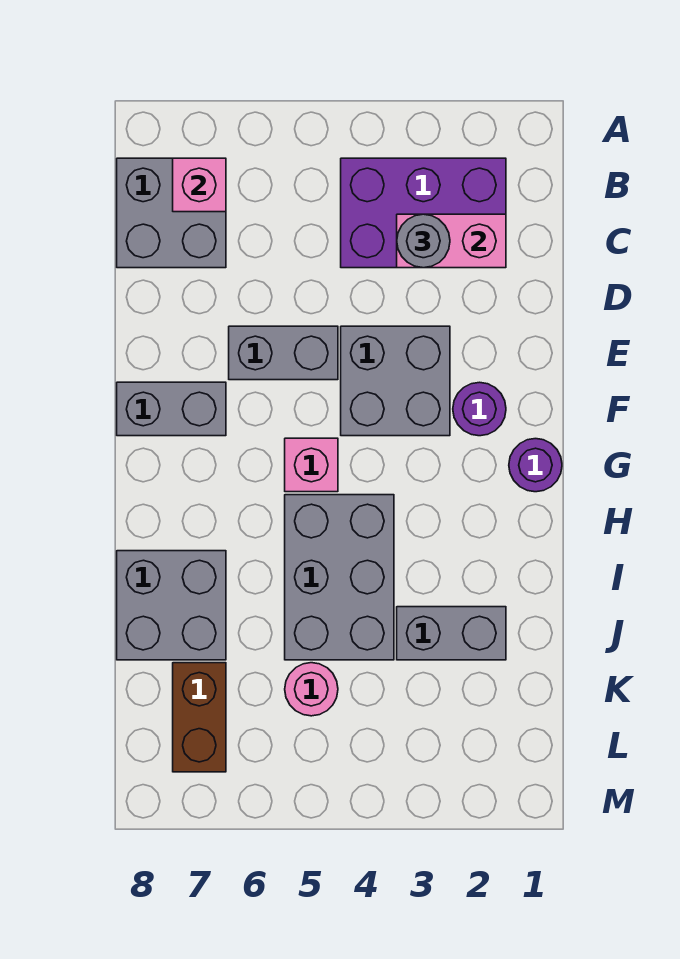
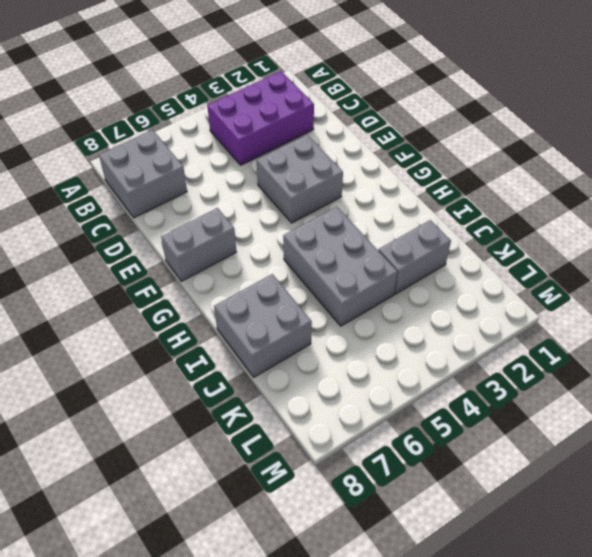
none -> grey 1x2 brick [229,326,338,380]
none -> purple 1x1 round brick [453,382,506,436]
none -> purple 1x1 round brick [509,439,562,492]

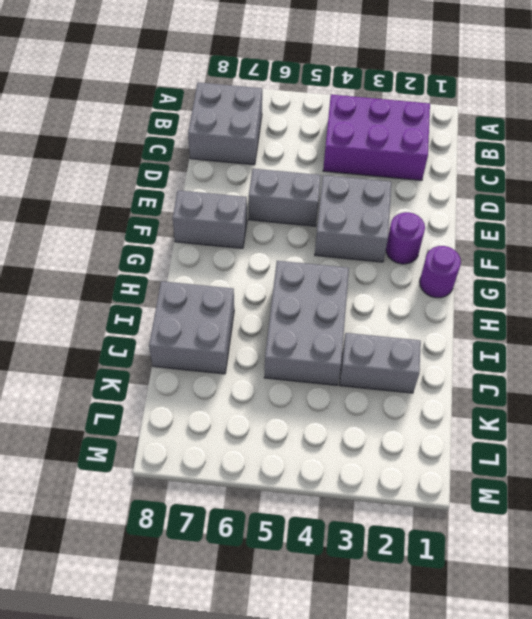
none -> pink 1x1 brick [285,438,338,492]
none -> pink 1x1 round brick [285,663,338,716]
none -> brown 1x2 brick [173,663,226,772]

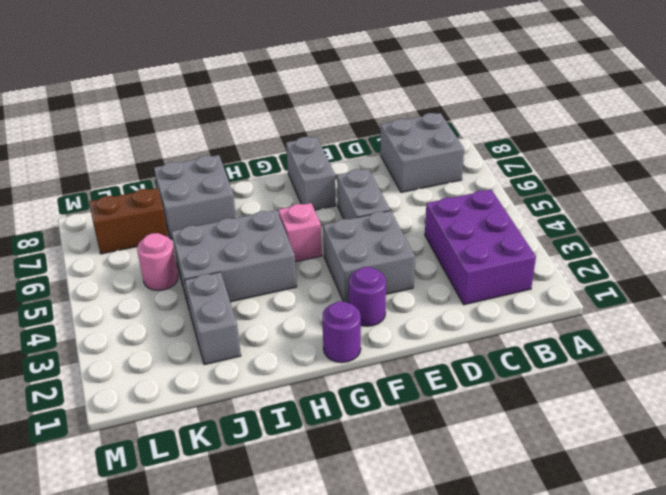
none -> pink 1x1 brick [173,158,226,212]
none -> pink 1x2 brick [397,214,506,268]
none -> grey 1x1 round brick [397,214,450,268]

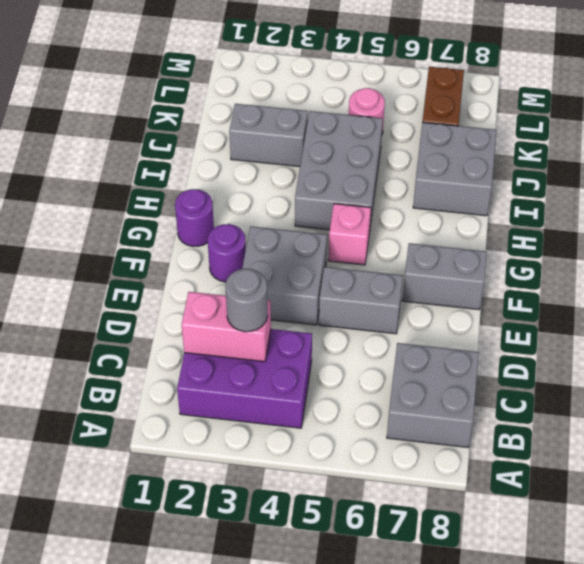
none -> pink 1x1 brick [173,158,226,212]

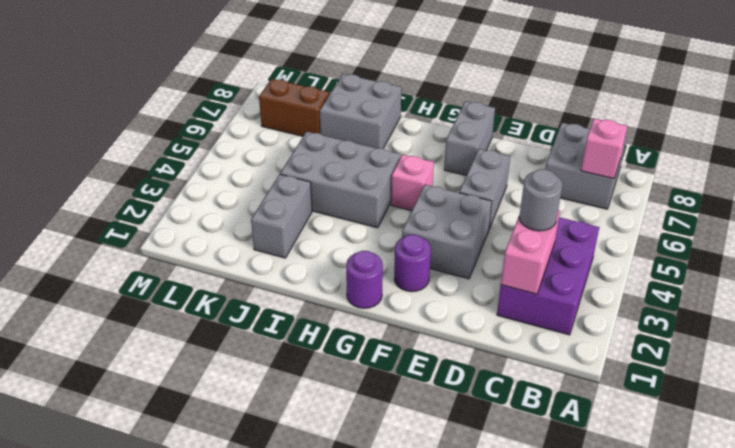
none -> pink 1x1 round brick [285,663,338,716]

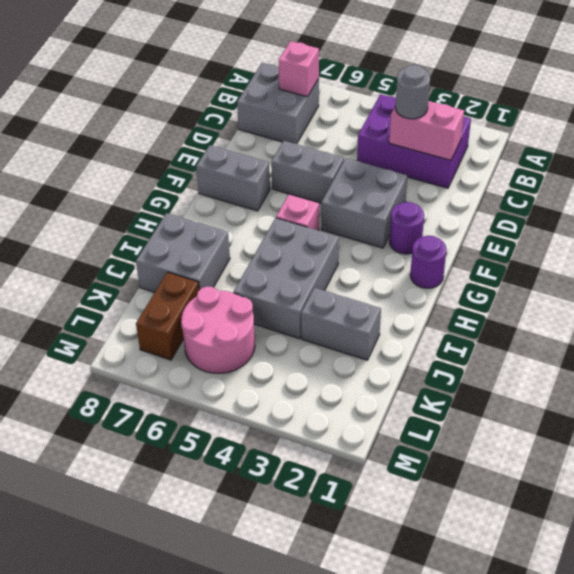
pink 2x2 round brick [181,286,255,373] -> pink 1x1 round brick [285,663,338,716]

